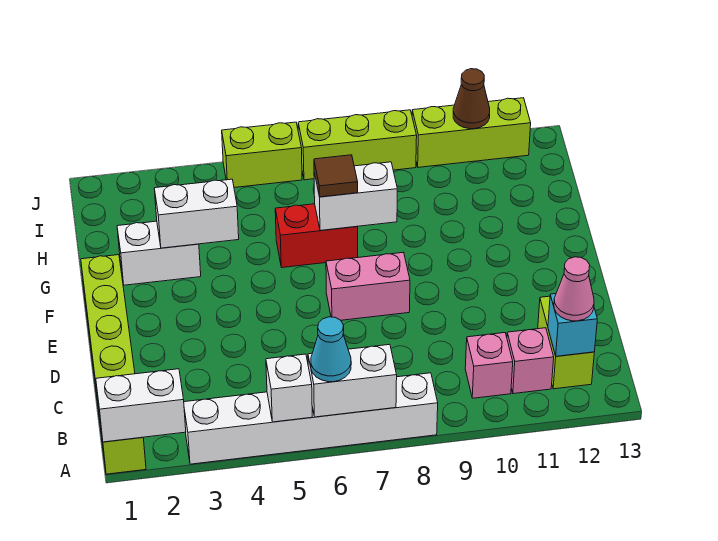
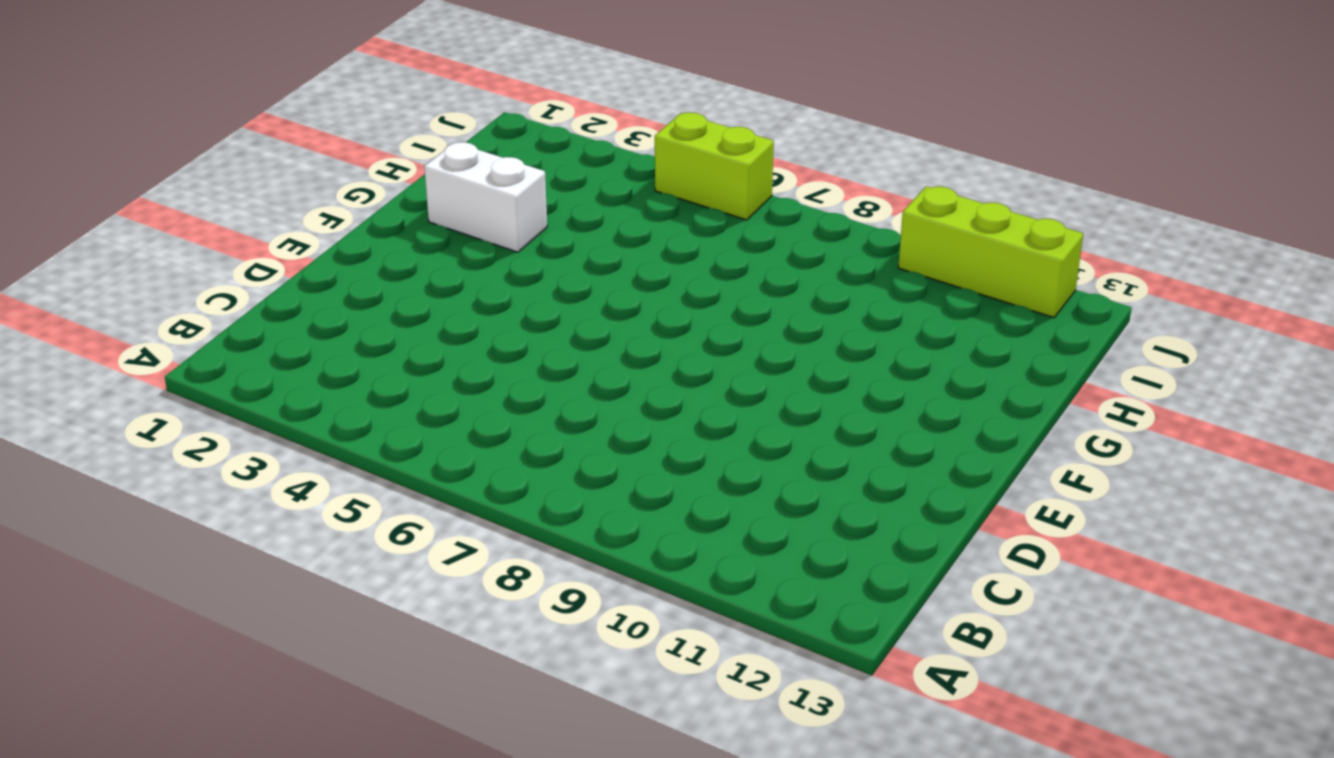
none -> lime 1x6 brick [81,255,146,474]
none -> white 1x6 brick [184,373,438,464]
none -> pink 1x1 brick [465,333,513,398]

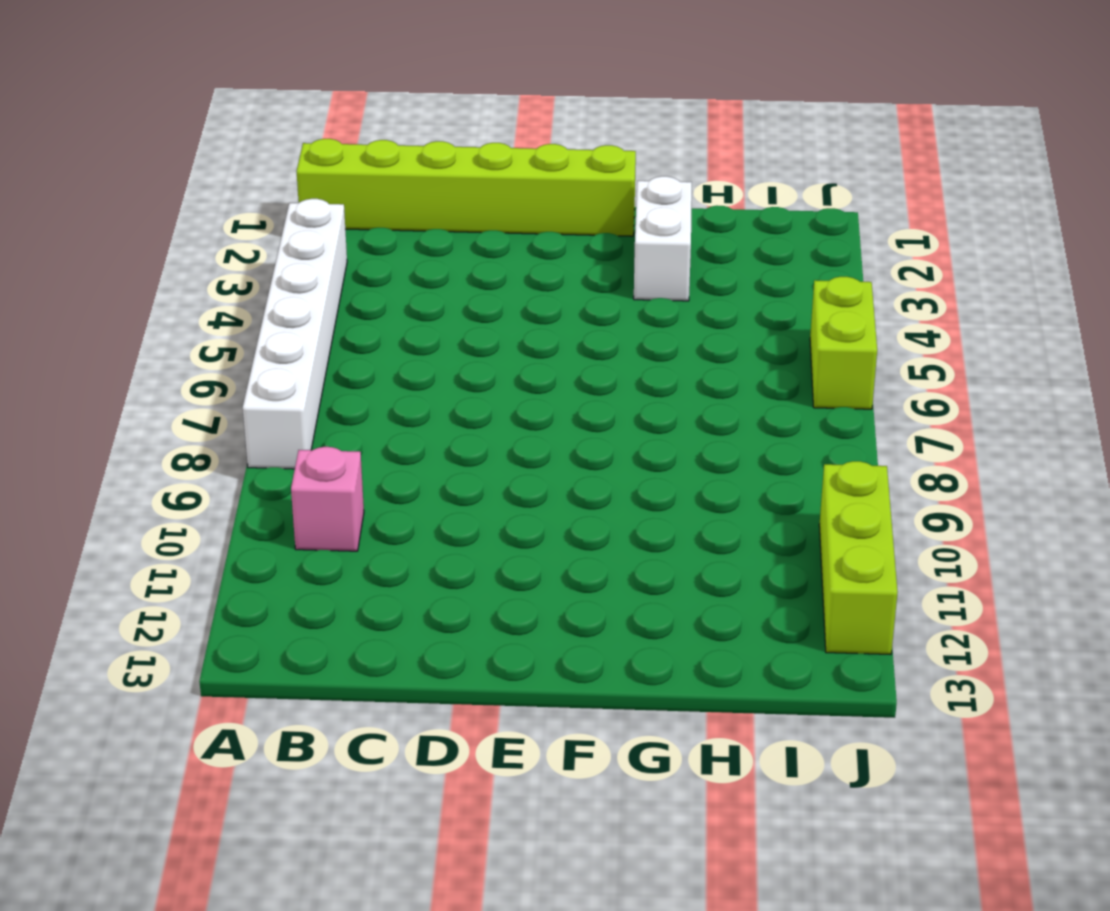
none -> pink 1x1 brick [507,328,554,394]
none -> lime 1x2 brick [538,296,594,389]
none -> pink 1x2 brick [326,252,410,320]

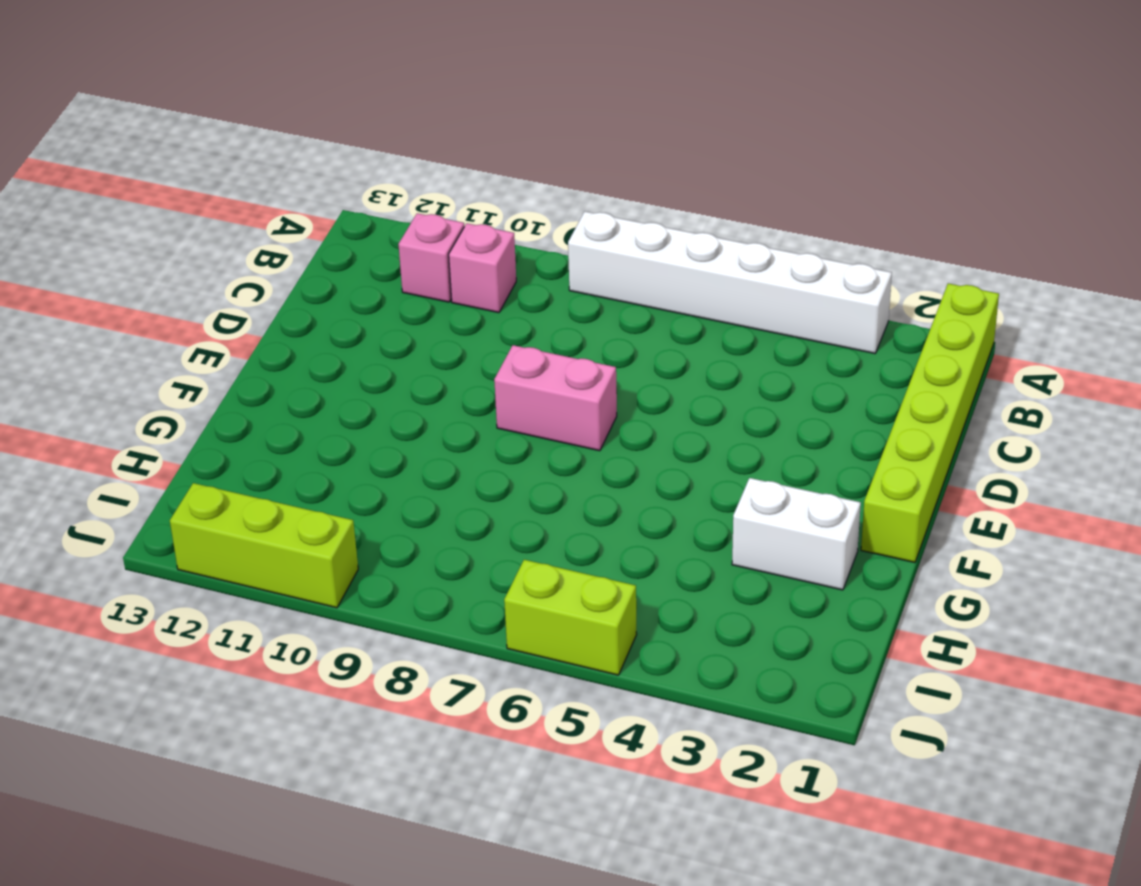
none -> lime 1x2 brick [538,296,594,389]
none -> red 1x2 brick [275,204,358,268]
none -> lime 1x3 brick [298,110,417,180]

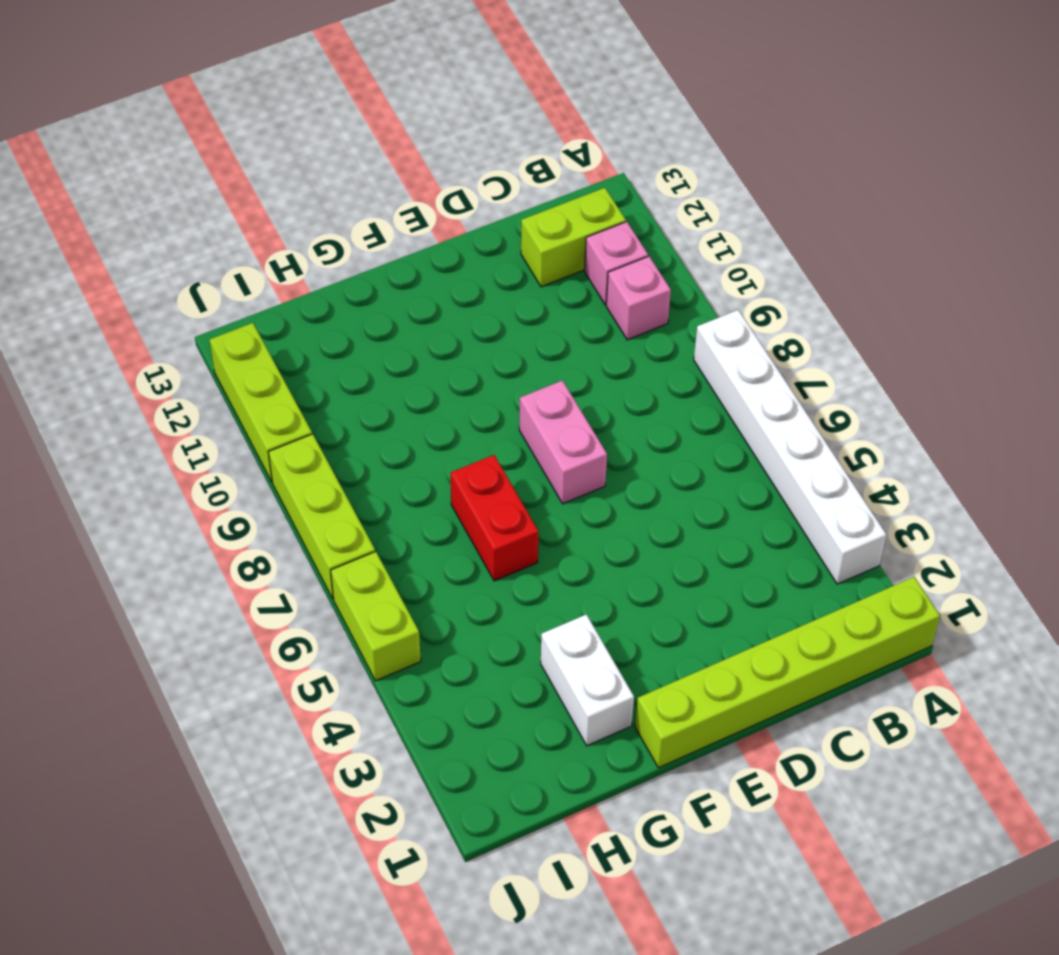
none -> white 1x2 brick [96,369,186,442]
none -> white 1x1 brick [266,354,312,422]
none -> white 1x2 brick [308,344,397,417]

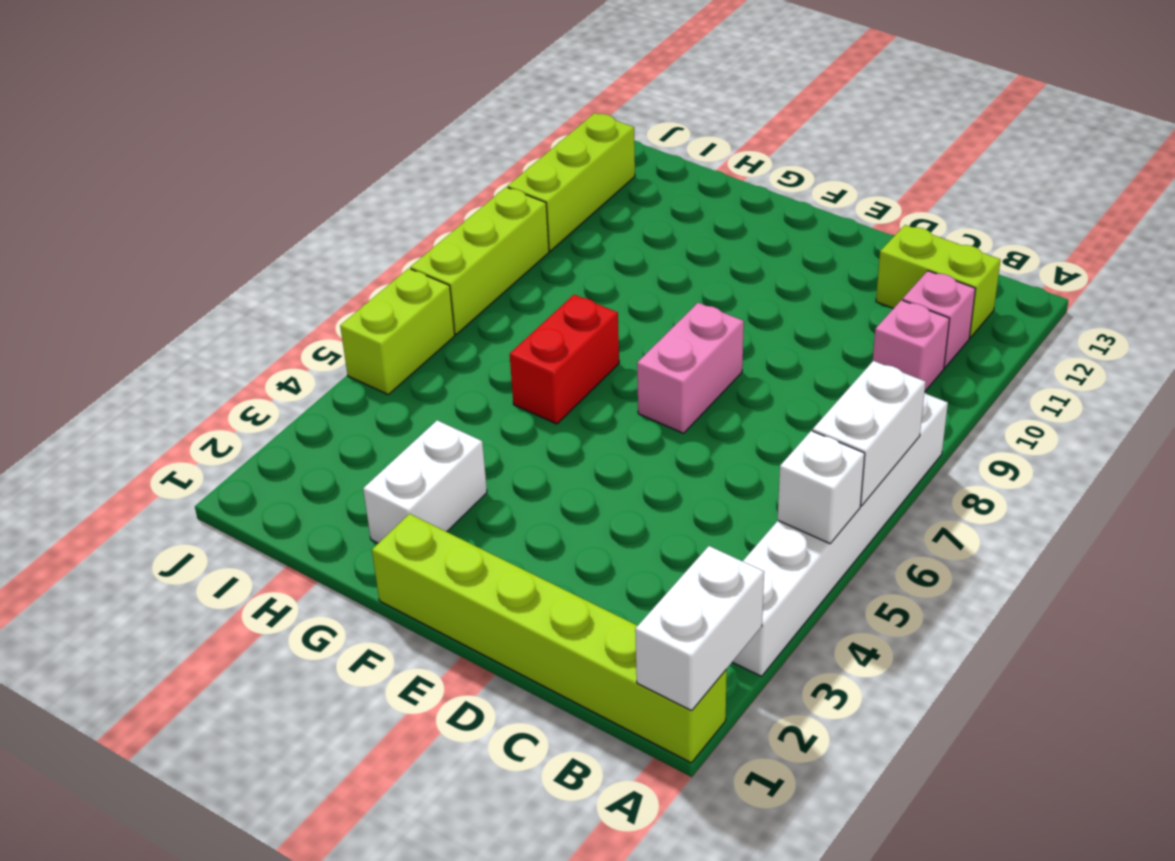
none -> cyan 1x1 brick [548,294,597,356]
none -> white 1x2 brick [154,179,239,248]
none -> white 1x2 brick [314,162,397,231]

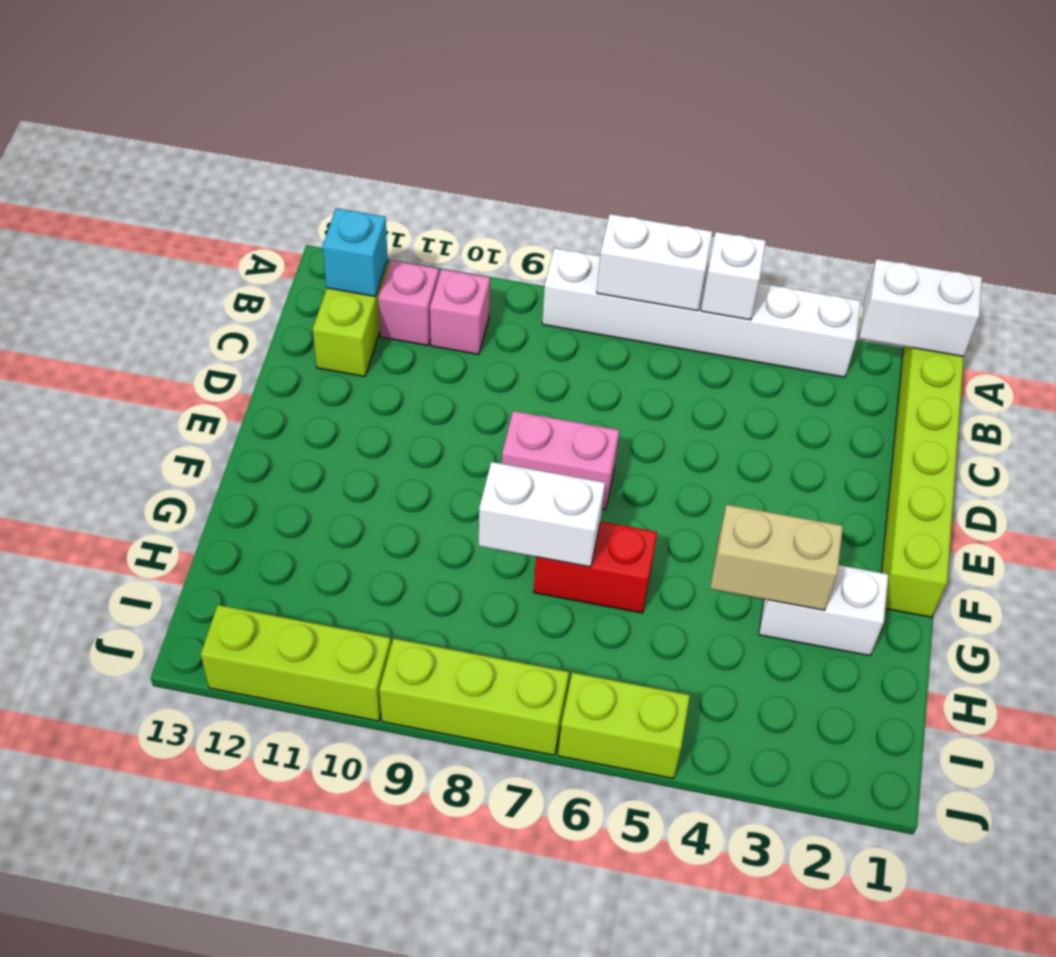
tan 1x2 brick [710,505,843,610] -> white 1x2 brick [154,179,239,248]
none -> brown 1x1 cone [453,69,490,129]
none -> cyan 1x1 cone [311,317,351,382]
none -> pink 1x1 cone [554,257,594,321]

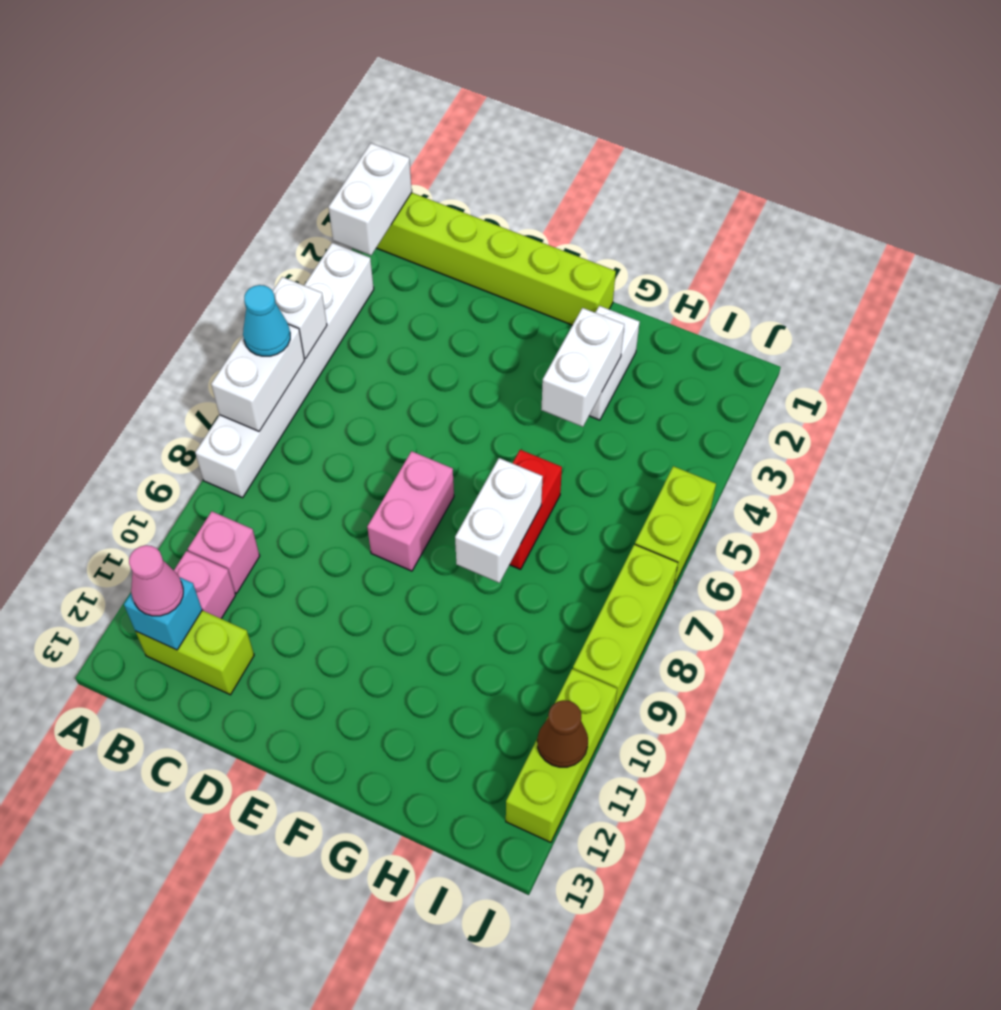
none -> brown 1x1 tile [314,155,358,197]

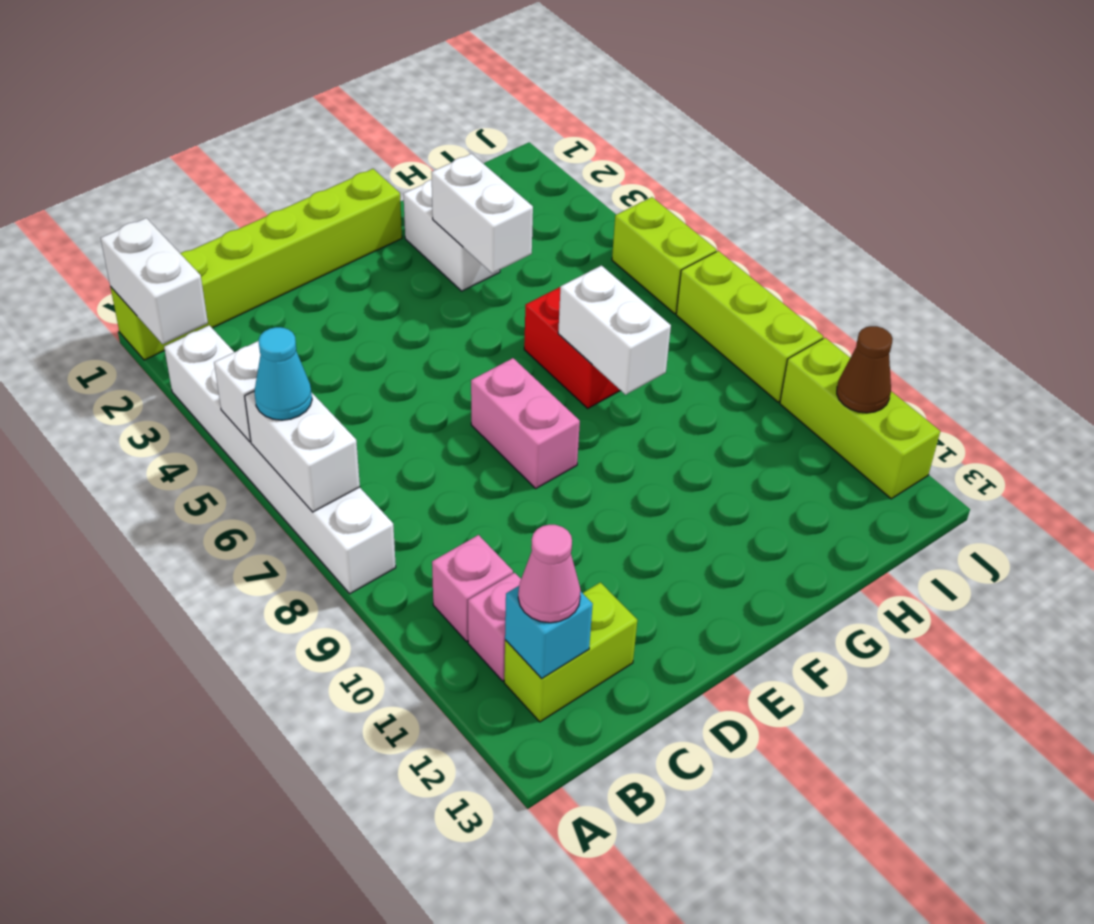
none -> brown 1x1 tile [314,155,358,197]

